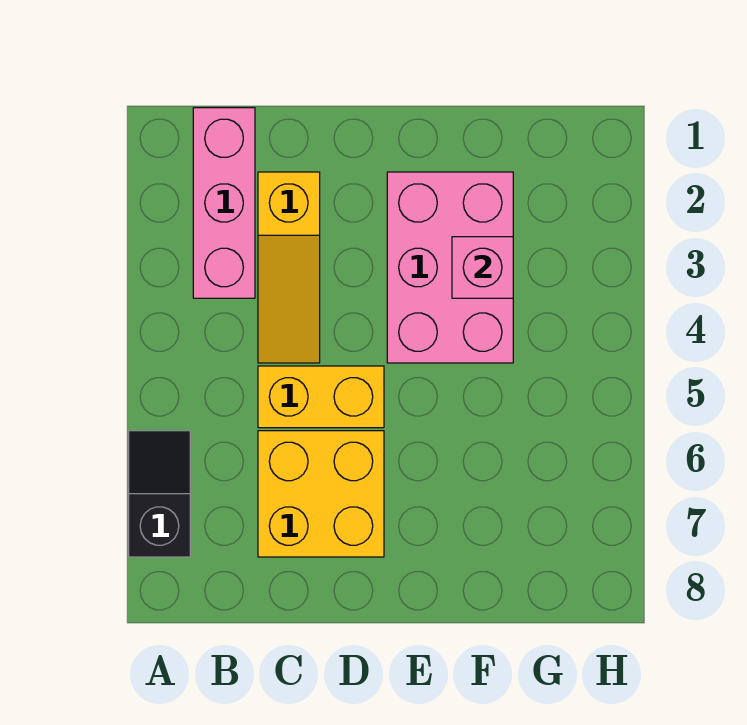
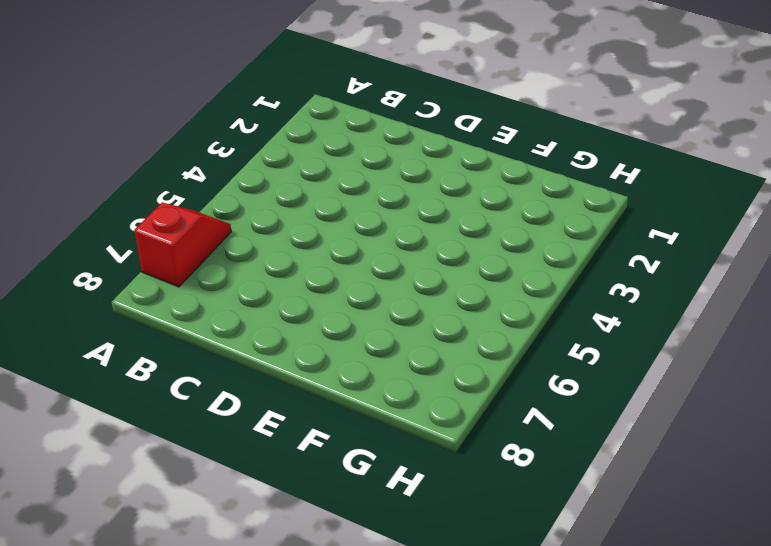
red 1x2 slope [134,202,231,287] -> black 1x2 slope [129,431,190,557]
none -> pink 1x3 brick [193,108,255,298]
none -> yellow 1x3 slope [258,172,320,363]

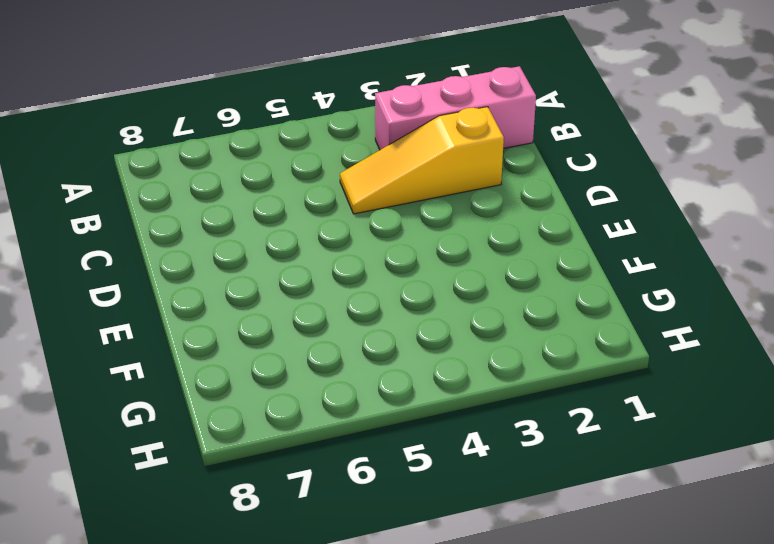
none -> black 1x2 slope [129,431,190,557]
none -> yellow 1x2 brick [258,366,384,428]

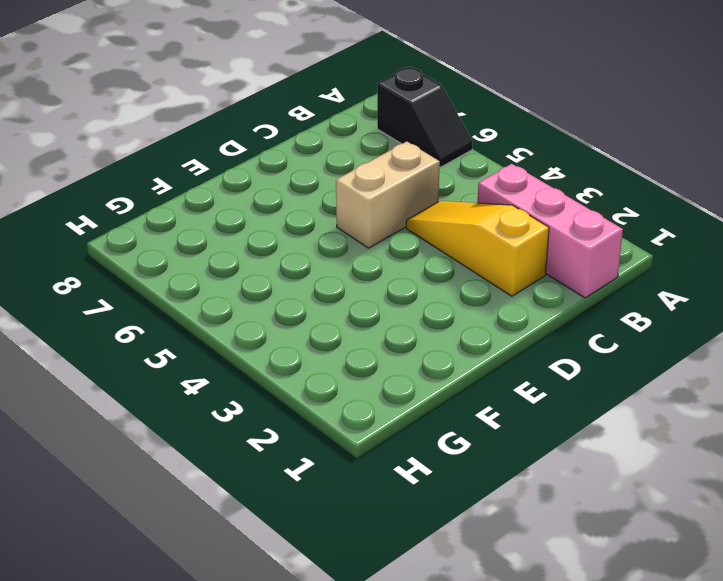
tan 1x2 brick [336,142,440,248] -> yellow 1x2 brick [258,366,384,428]
none -> yellow 2x2 brick [258,431,384,557]
none -> pink 2x3 brick [387,172,513,363]

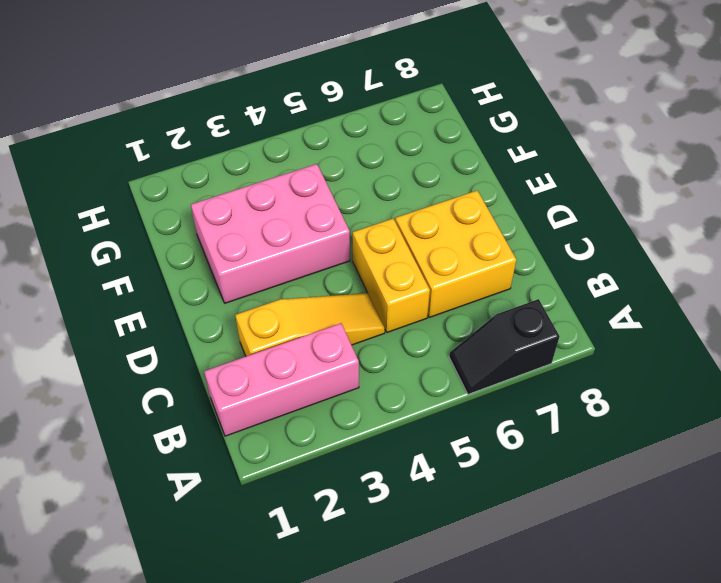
none -> pink 1x1 brick [452,237,513,298]

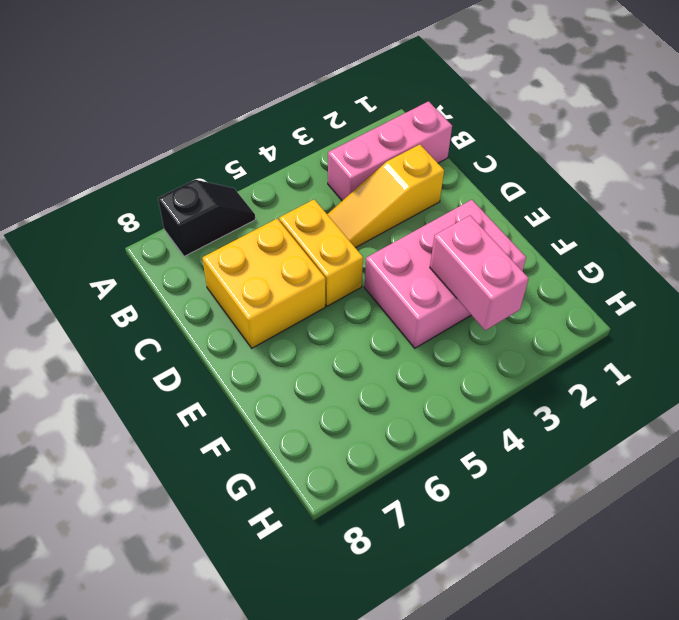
pink 1x2 brick [430,216,529,330] -> pink 1x1 brick [452,237,513,298]

